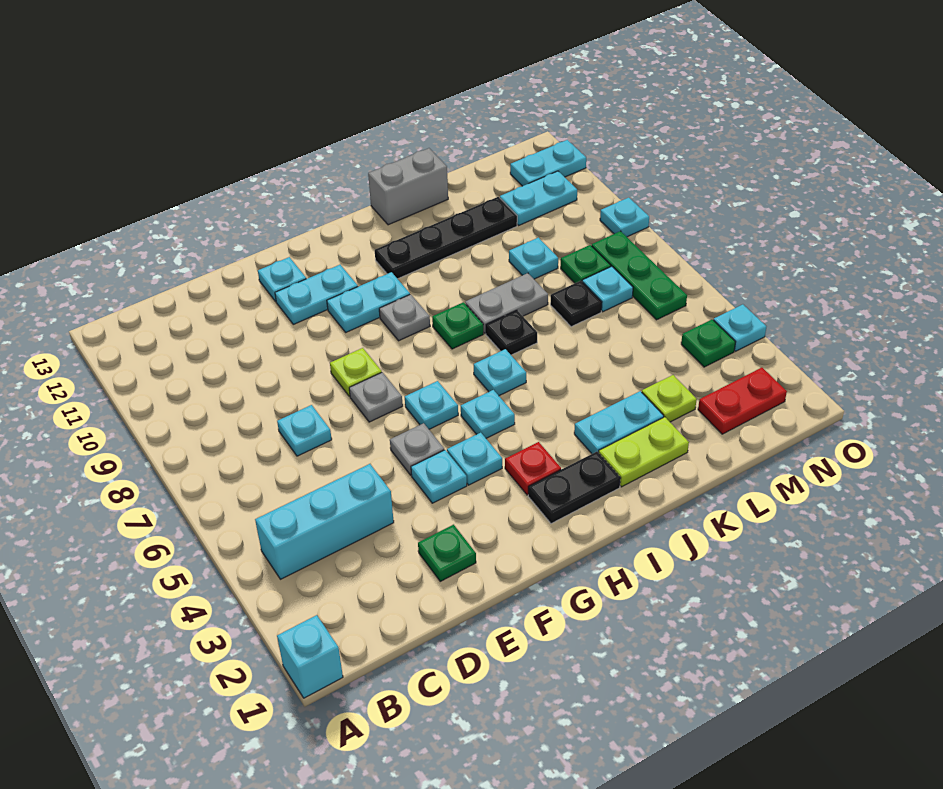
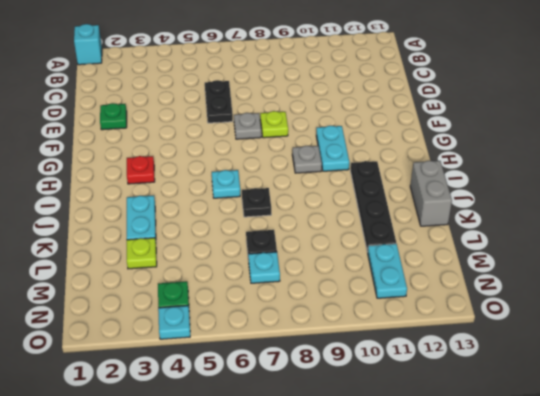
black 1x2 plate [205,80,233,123] -> black 1x2 plate moved to [528,452,621,524]
none -> cyan 1x3 brick [255,464,394,579]
none -> cyan 1x1 plate [277,405,332,456]
none -> cyan 1x1 plate [411,450,467,503]
none -> grey 1x1 plate [390,423,444,475]

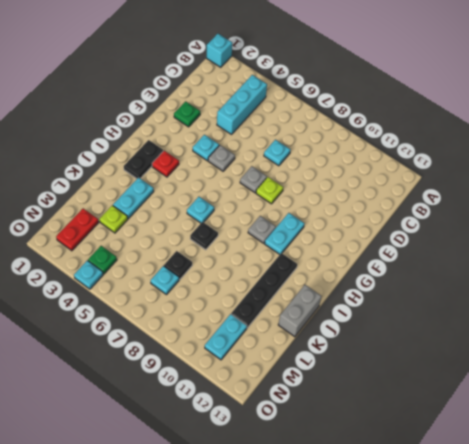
none -> cyan 1x2 plate [275,265,358,324]
none -> cyan 1x1 plate [258,257,306,302]
none -> cyan 1x1 plate [447,433,502,485]
none -> cyan 1x1 plate [405,381,458,429]

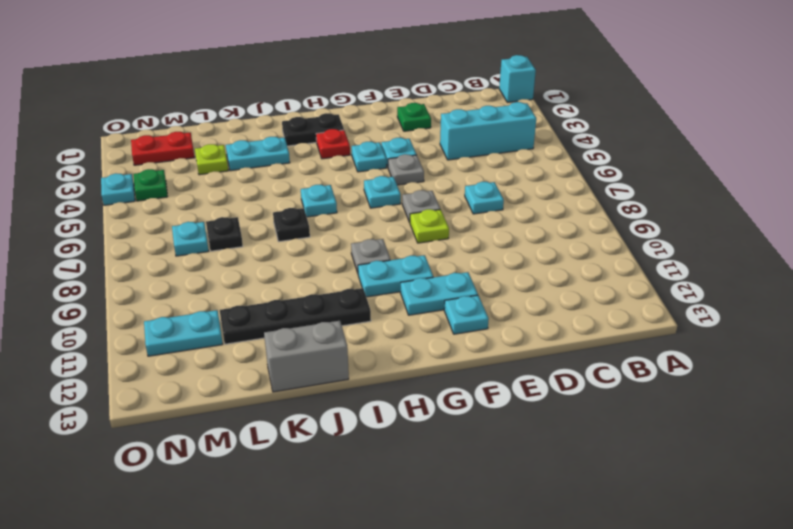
none -> cyan 1x1 plate [461,390,515,438]
none -> green 1x1 plate [432,302,483,349]
none -> lime 1x2 plate [599,417,689,487]
none -> grey 1x2 plate [465,273,548,334]

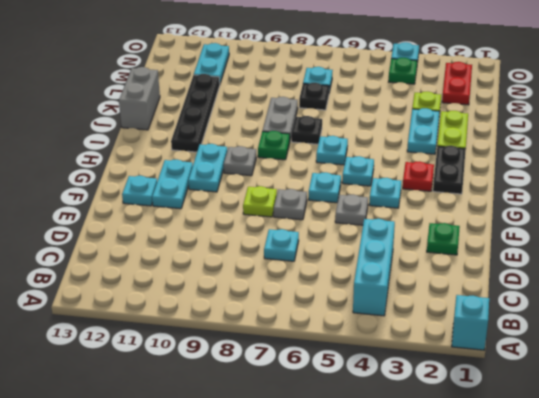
none -> cyan 1x1 plate [411,450,467,503]
none -> cyan 1x1 plate [509,238,558,279]
none -> green 1x1 plate [561,245,611,283]
none -> green 1x3 plate [592,231,687,320]

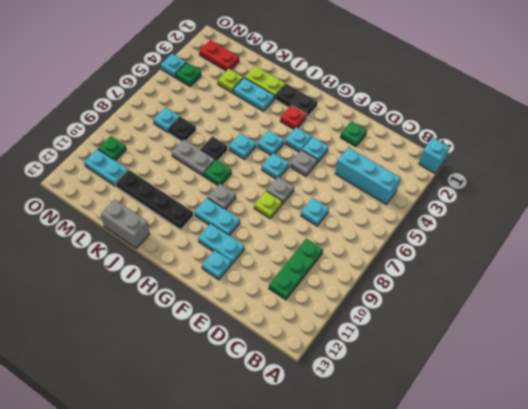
green 1x3 plate [269,239,323,300] -> green 1x3 plate moved to [592,231,687,320]
green 1x1 plate [98,136,126,161] -> green 1x1 plate moved to [561,245,611,283]
none -> cyan 1x1 plate [509,238,558,279]
none -> cyan 1x2 plate [510,140,586,186]
none -> cyan 1x1 plate [600,197,649,237]

